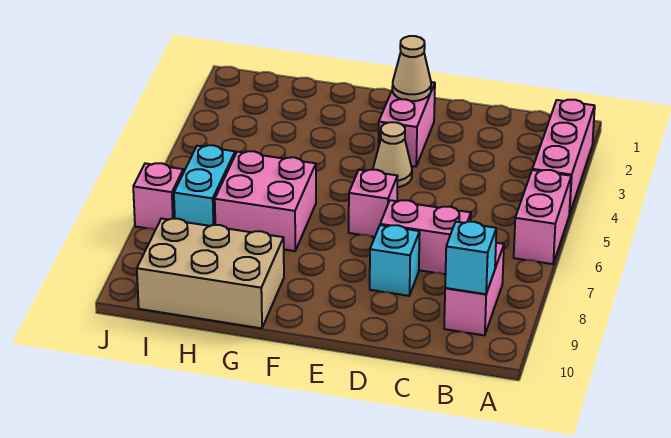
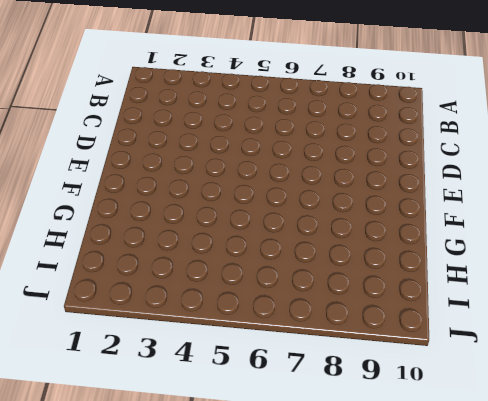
none -> pink 1x3 brick [532,100,595,214]
none -> pink 1x2 brick [514,170,571,264]
none -> pink 1x2 brick [444,243,504,335]

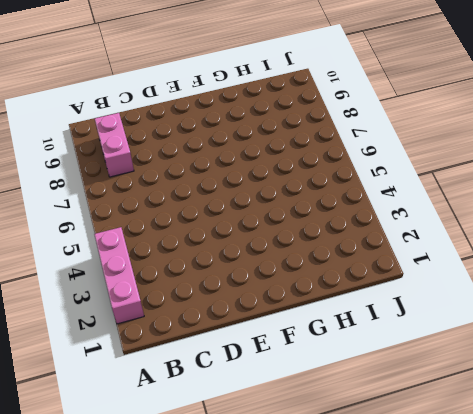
none -> pink 1x2 brick [514,170,571,264]
none -> pink 1x2 brick [380,200,471,274]
none -> cyan 1x1 brick [370,225,420,296]

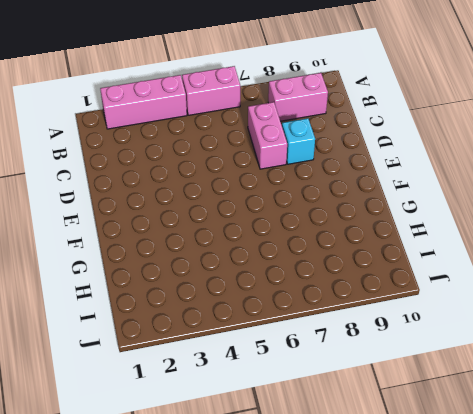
none -> pink 1x2 brick [379,82,435,167]
none -> tan 1x1 cone [373,122,412,187]
none -> pink 1x1 brick [349,170,398,237]

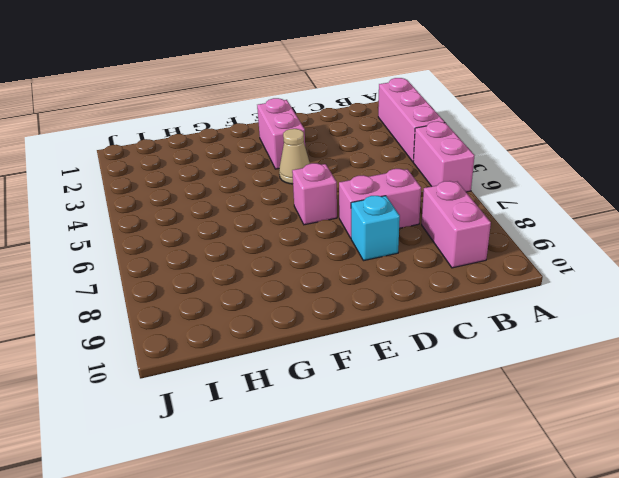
none -> pink 2x2 brick [215,151,316,251]
none -> tan 2x3 brick [137,218,284,328]
none -> cyan 1x2 brick [174,145,235,226]

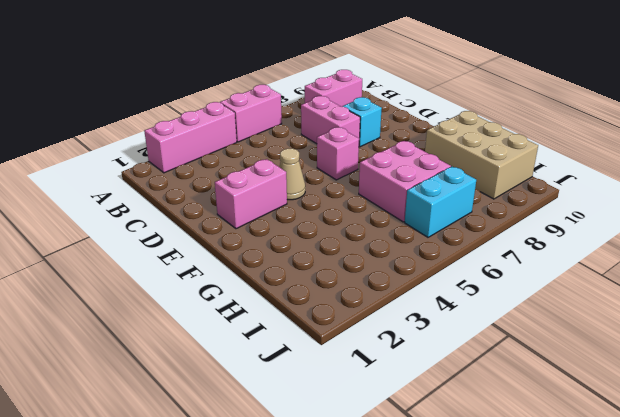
none -> pink 1x1 brick [133,163,183,230]
none -> cyan 1x1 brick [445,222,496,294]
none -> tan 1x1 cone [392,36,431,101]

